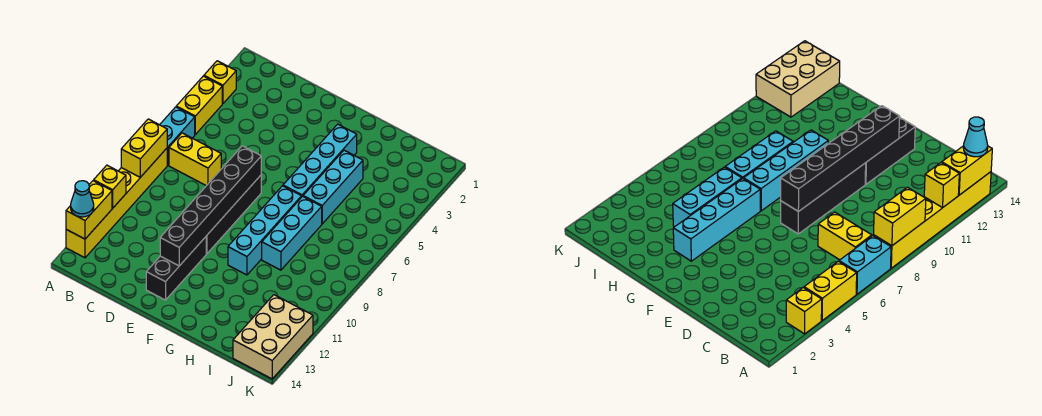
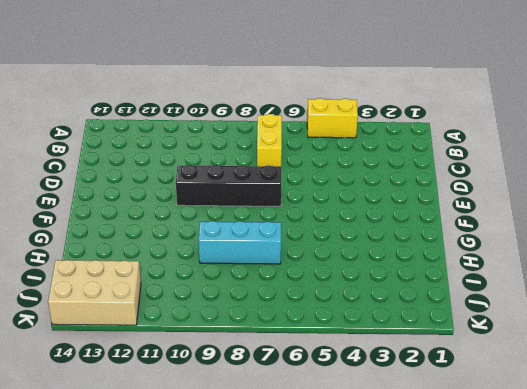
none -> yellow 1x1 brick [204,61,236,104]
none -> cyan 1x2 brick [160,107,195,165]
none -> yellow 1x6 brick [66,148,167,258]

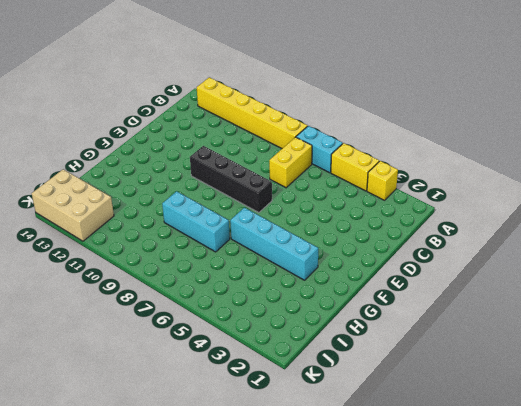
none -> black 1x3 brick [146,237,206,300]
none -> cyan 1x4 brick [228,186,302,275]
none -> cyan 1x3 brick [303,150,363,224]

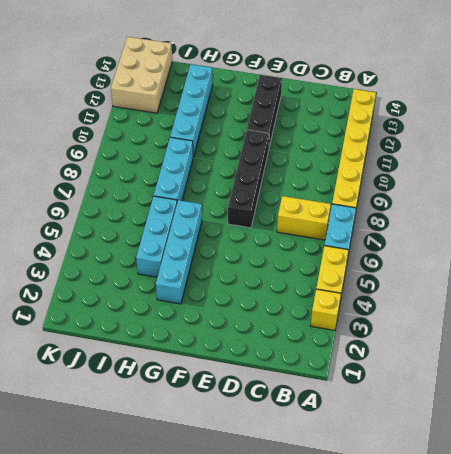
cyan 1x4 brick [170,64,213,157] -> cyan 1x4 brick moved to [228,186,302,275]
none -> yellow 1x2 brick [121,119,167,177]
none -> yellow 1x1 brick [94,165,126,208]
none -> yellow 1x2 brick [66,181,112,239]

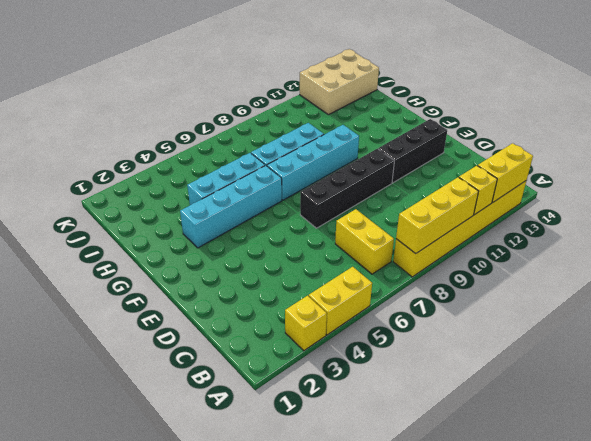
yellow 1x3 brick [396,177,479,254] -> yellow 1x2 brick [121,119,167,177]
none -> cyan 1x2 brick [160,107,195,165]
none -> black 1x6 brick [160,146,261,266]
none -> cyan 1x1 cone [71,181,94,217]

